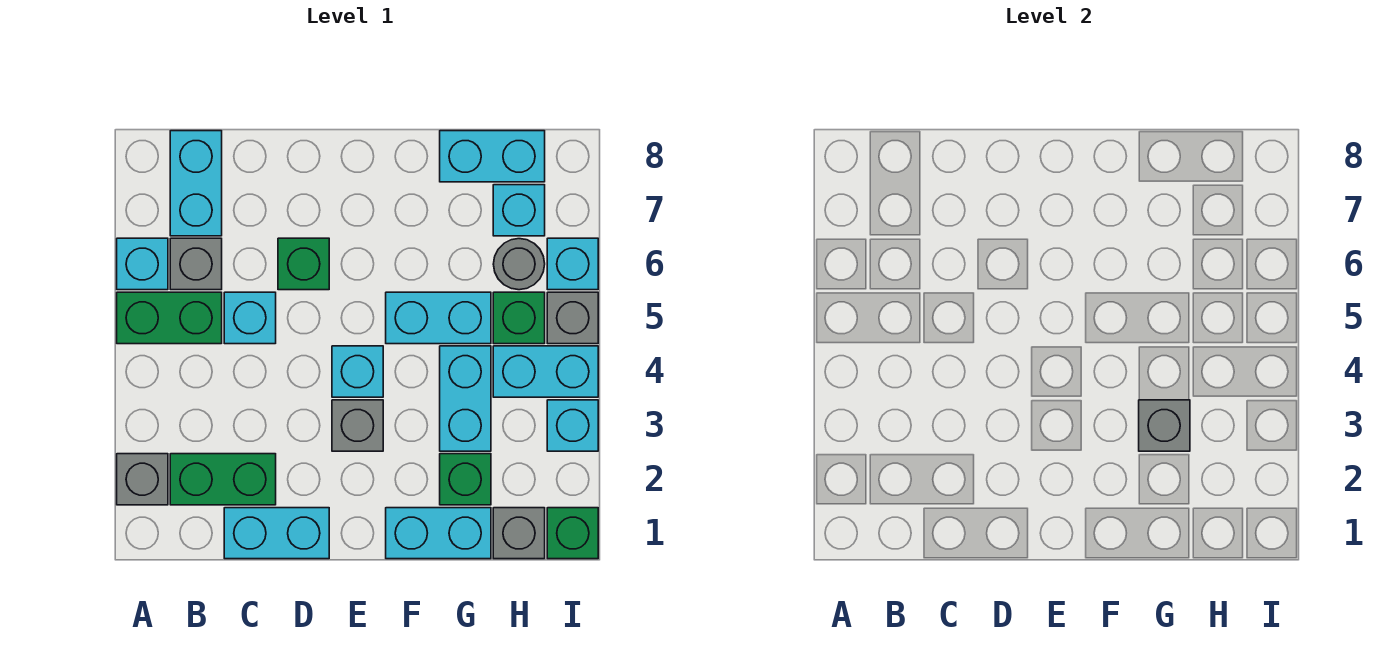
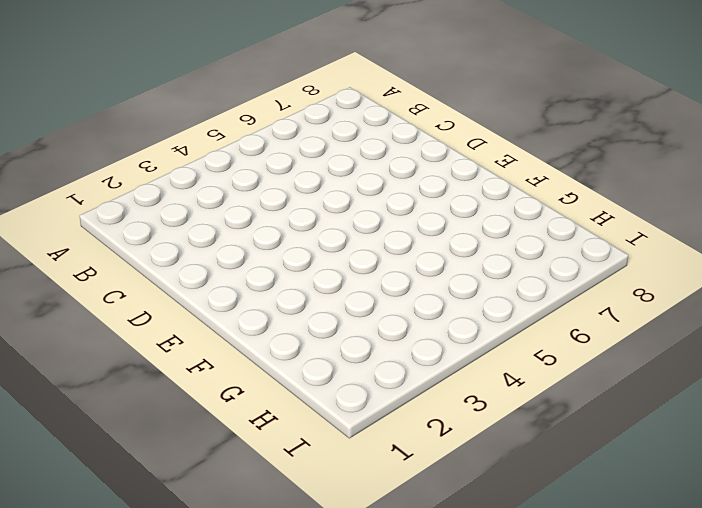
none -> grey 1x1 brick [117,454,168,505]
none -> green 1x2 brick [117,292,222,344]
none -> cyan 1x1 brick [117,238,168,290]

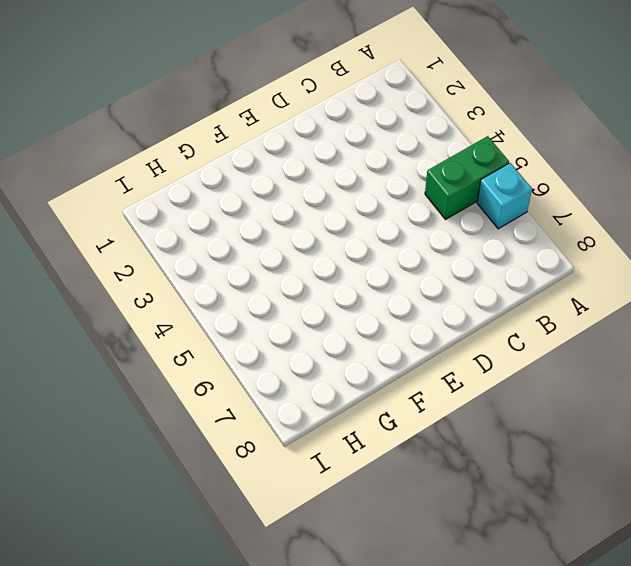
none -> grey 1x1 brick [117,454,168,505]
none -> green 1x2 brick [170,454,276,505]
none -> grey 1x1 brick [170,238,222,290]

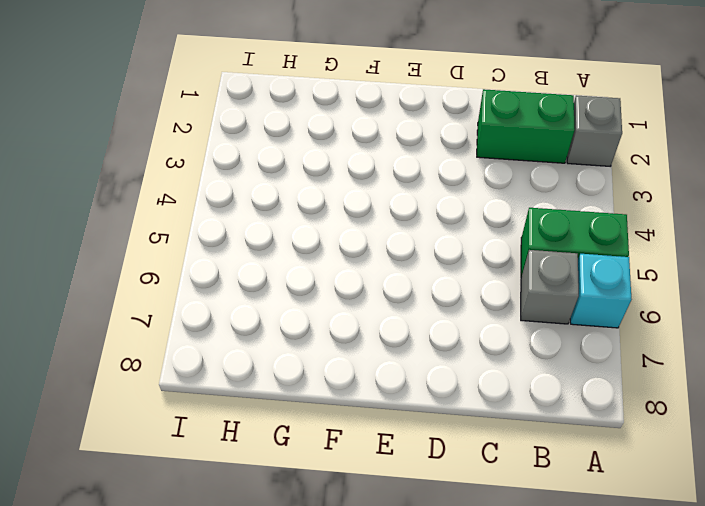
none -> cyan 1x2 brick [170,131,222,236]
none -> cyan 1x2 brick [224,508,329,559]
none -> cyan 1x1 brick [224,292,276,344]

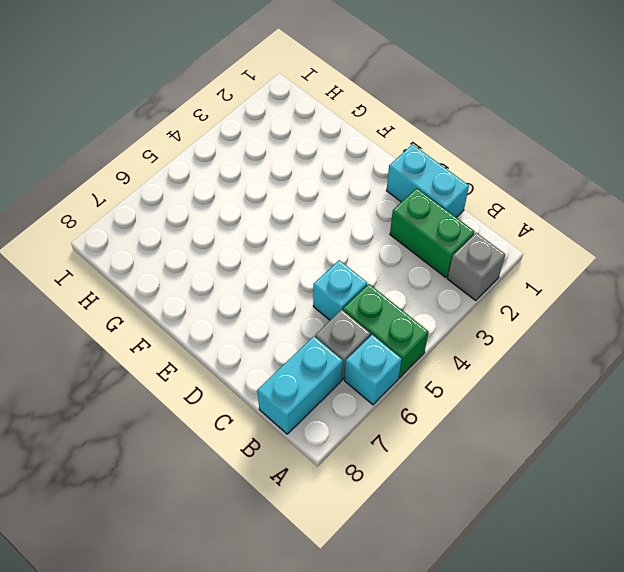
none -> green 1x1 brick [278,238,329,290]
none -> grey 1x1 brick [332,400,383,451]
none -> cyan 1x1 brick [332,346,383,397]

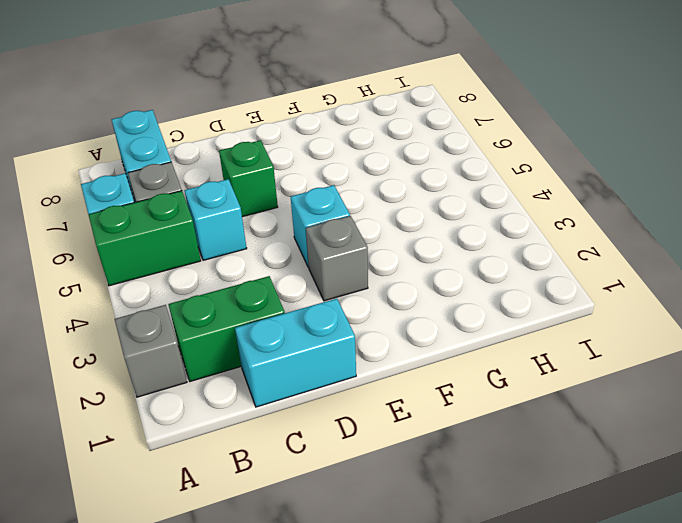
none -> cyan 1x2 brick [386,508,491,559]
none -> cyan 1x2 brick [386,292,491,344]
none -> green 1x1 brick [440,454,491,505]

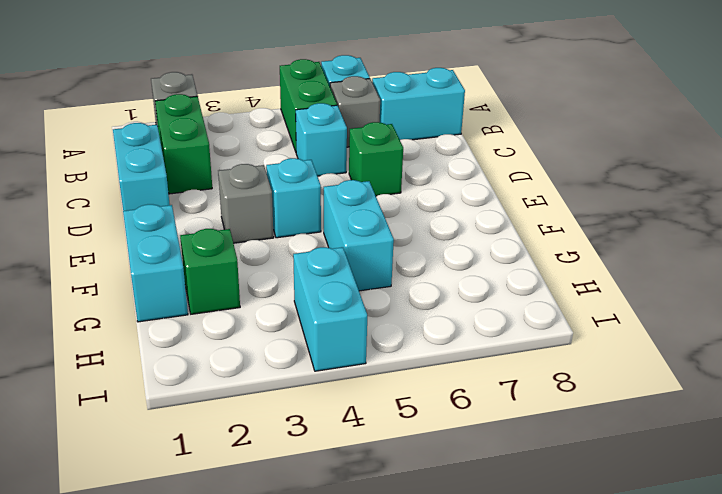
none -> cyan 1x2 brick [440,346,491,451]
none -> cyan 1x2 brick [440,131,545,182]
none -> grey 1x1 brick [493,508,545,559]

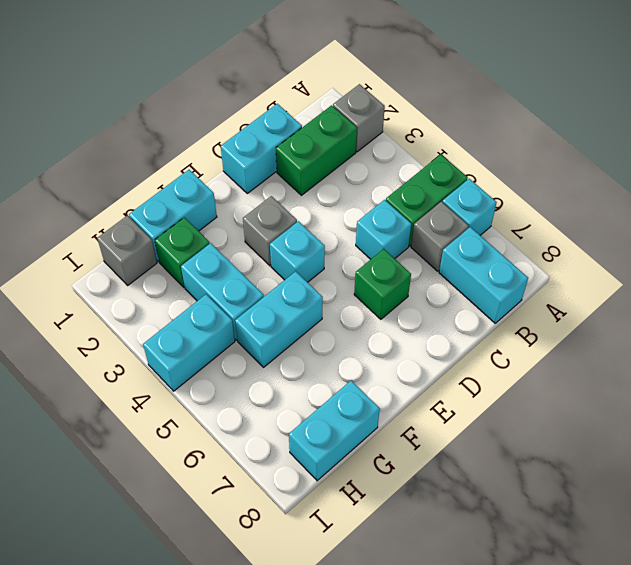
none -> green 1x1 brick [493,292,545,344]
none -> grey 1x1 round brick [493,239,545,290]
none -> cyan 1x1 brick [493,185,545,236]

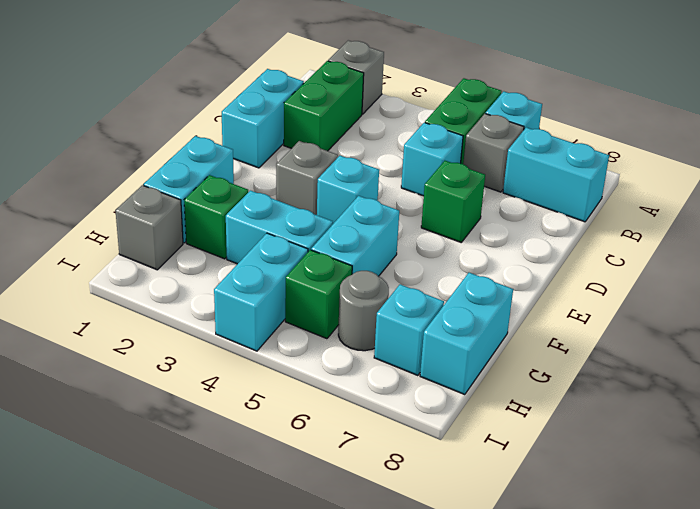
none -> green 1x1 brick [547,508,598,559]
none -> cyan 1x1 brick [547,400,598,451]
none -> grey 1x1 brick [547,292,598,344]

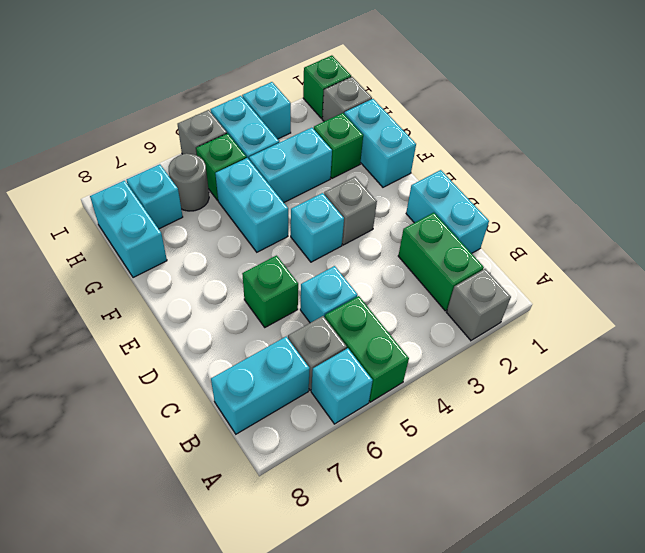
none -> cyan 1x1 brick [547,238,598,290]
none -> grey 1x1 brick [1139,400,1190,451]

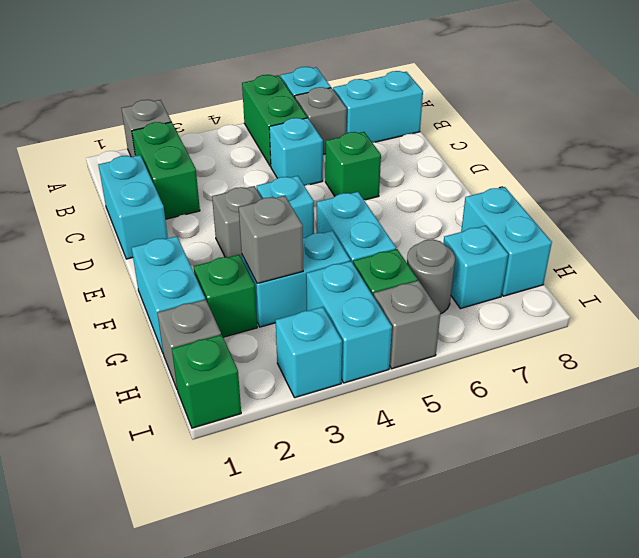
none -> cyan 1x1 brick [547,238,598,290]

